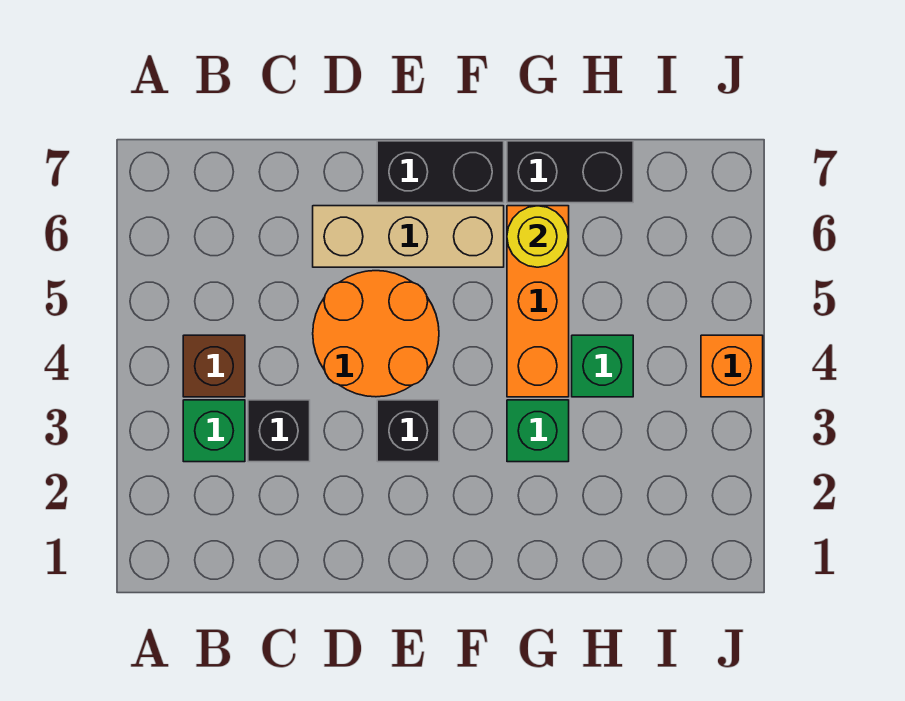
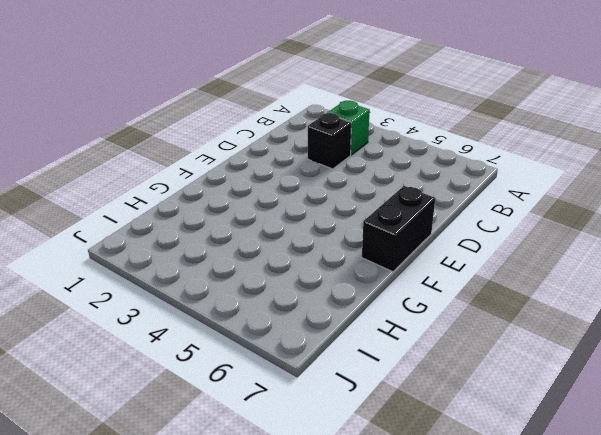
none -> brown 1x1 brick [183,335,245,397]
none -> orange 2x2 round brick [313,271,439,397]
none -> tan 1x3 brick [313,206,504,267]

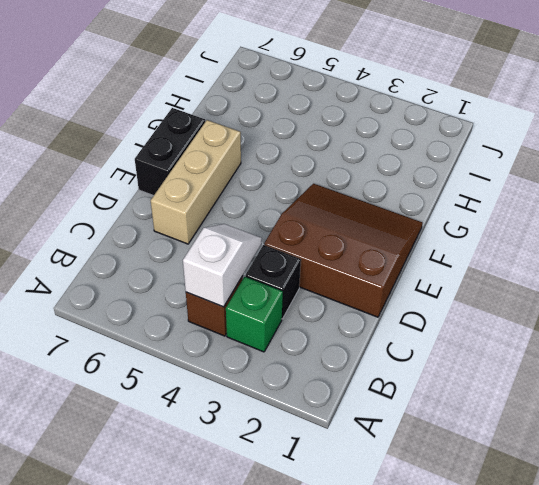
white 1x2 slope [183,224,262,307] -> none
brown 3x3 slope [264,184,423,317] -> black 1x1 brick [377,400,439,462]
none -> orange 2x2 round brick [313,271,439,397]
none -> green 1x1 brick [507,400,569,462]
none -> orange 1x3 brick [507,206,569,397]

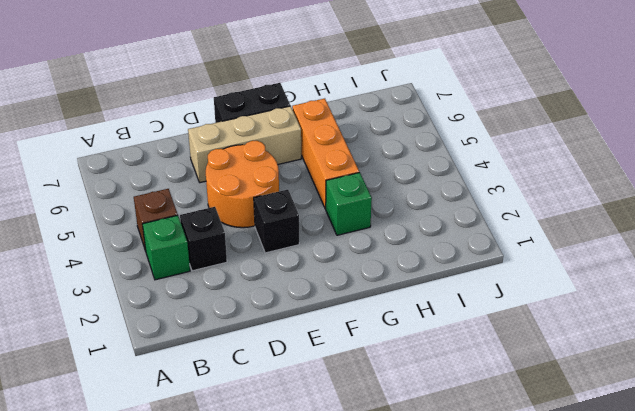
none -> black 1x2 brick [507,141,633,203]
none -> green 1x1 brick [572,335,633,397]
none -> orange 1x1 brick [701,335,763,397]

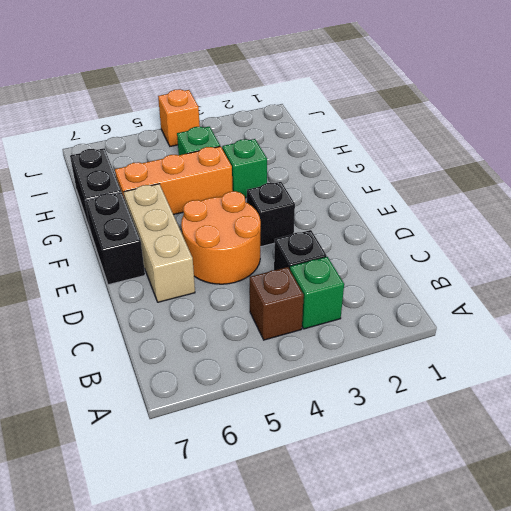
none -> yellow 1x1 round brick [507,206,568,267]

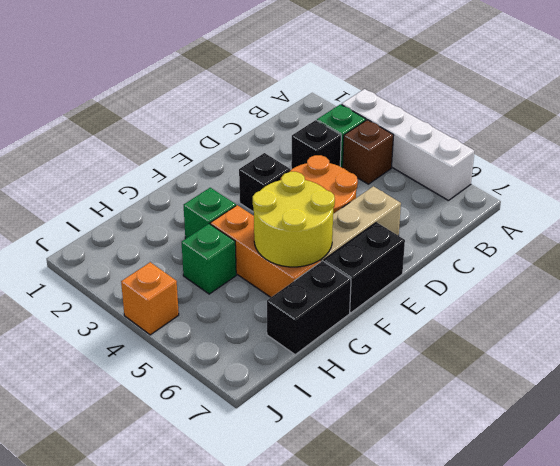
white 1x4 brick [342,89,474,201] -> none
yellow 2x2 round brick [253,172,335,267] -> yellow 1x1 round brick [507,206,568,267]

